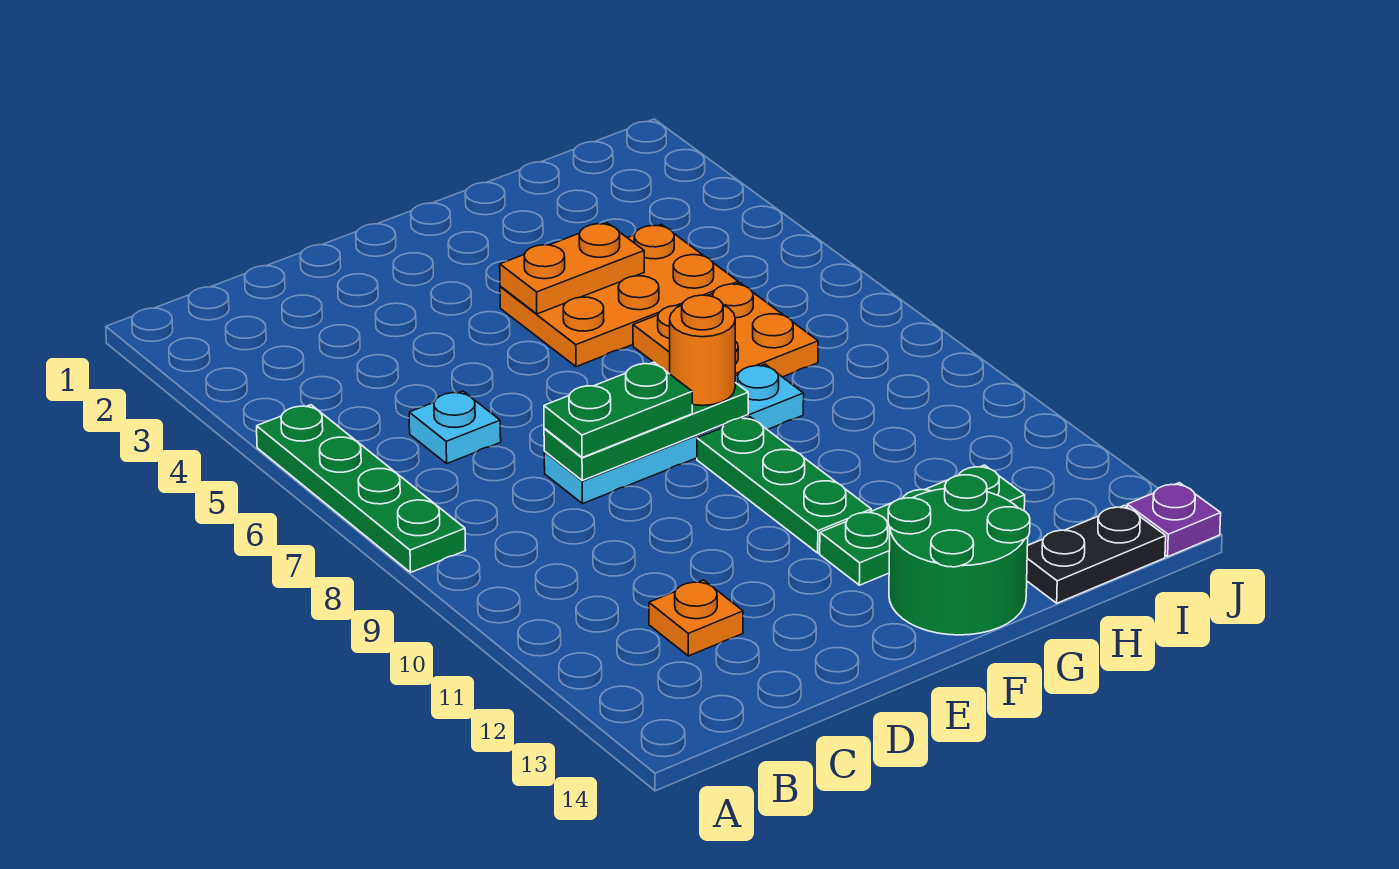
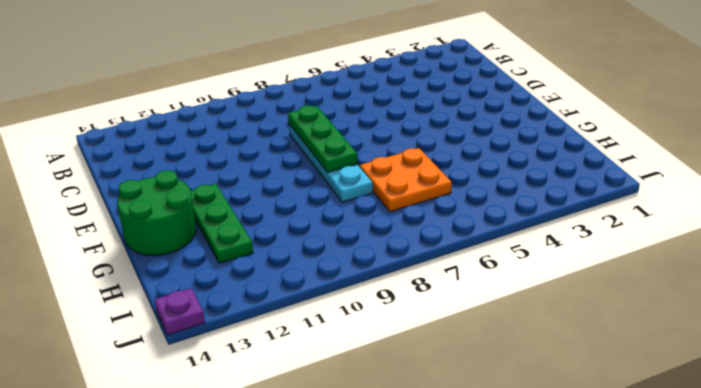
none -> green 1x4 plate [257,405,466,572]
none -> cyan 1x1 plate [409,391,501,463]
none -> orange 1x1 plate [649,580,743,656]

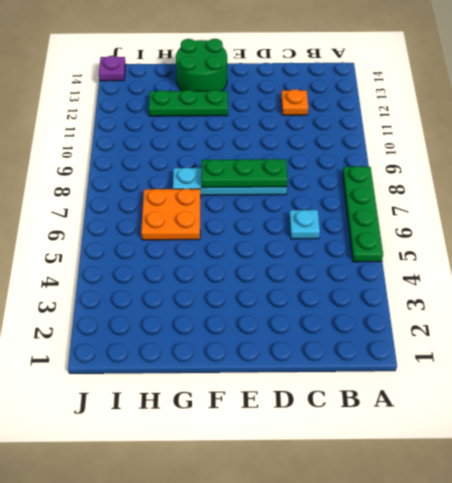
none -> orange 2x3 plate [500,224,738,367]
none -> green 1x3 plate [697,417,871,553]
none -> black 1x2 plate [1027,505,1166,603]

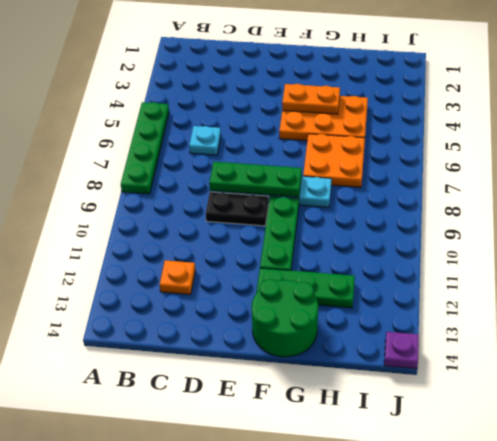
black 1x2 plate [206,192,269,226] -> black 1x2 plate moved to [1027,505,1166,603]
none -> green 1x2 plate [544,362,692,457]
none -> orange 1x1 round brick [670,295,735,406]

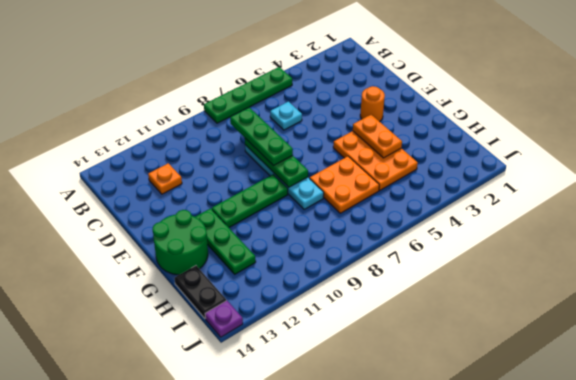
green 1x3 plate [230,107,293,166] -> green 1x2 plate [544,362,692,457]
orange 1x1 round brick [360,86,385,122] -> orange 1x1 round brick moved to [670,295,735,406]

